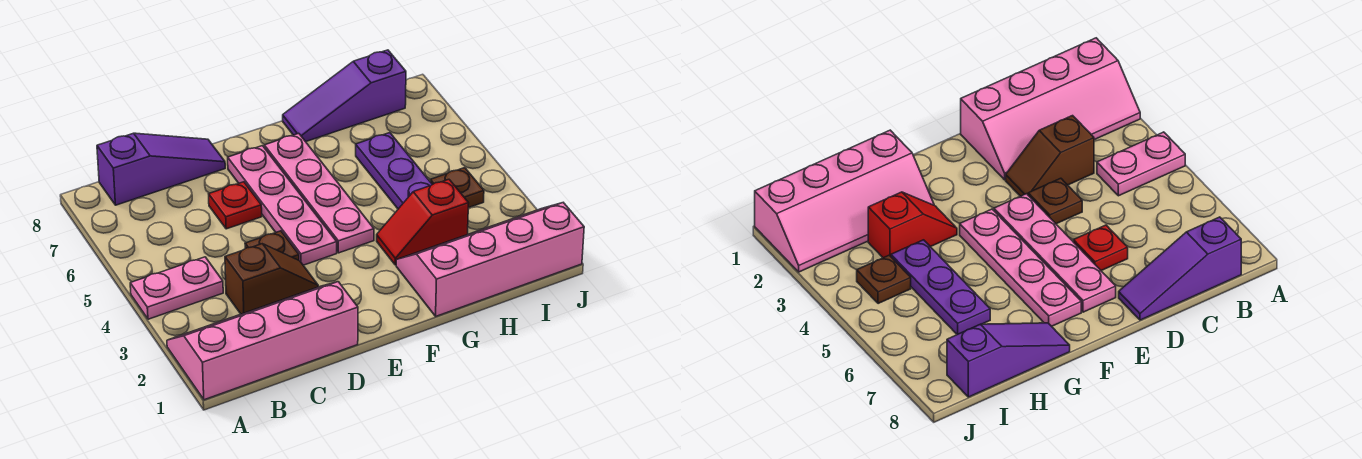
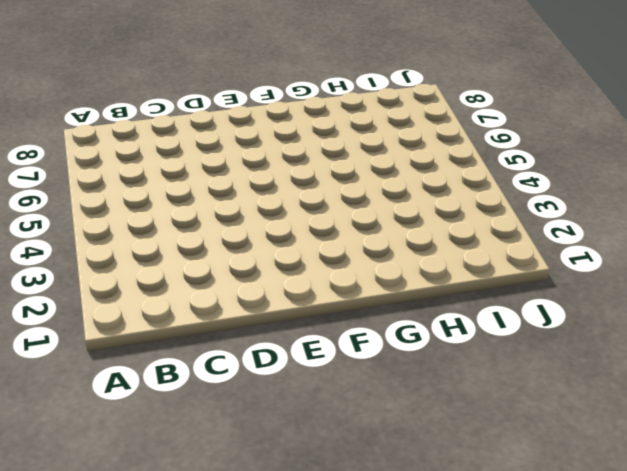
none -> pink 2x4 slope [167,282,358,400]
none -> pink 1x2 plate [130,257,223,319]
none -> purple 1x3 slope [97,133,225,205]

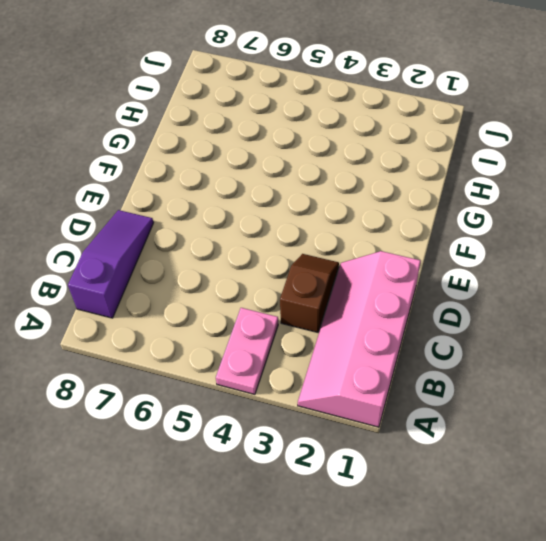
none -> brown 1x1 plate [245,231,299,260]
none -> red 1x1 plate [209,182,262,229]
none -> pink 1x4 plate [228,146,337,265]

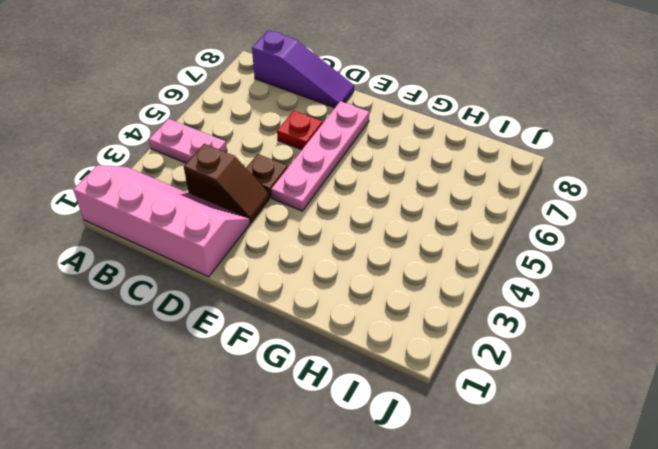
none -> pink 1x4 plate [264,133,374,253]
none -> pink 2x4 slope [396,203,584,316]
none -> red 1x2 slope [377,179,469,265]

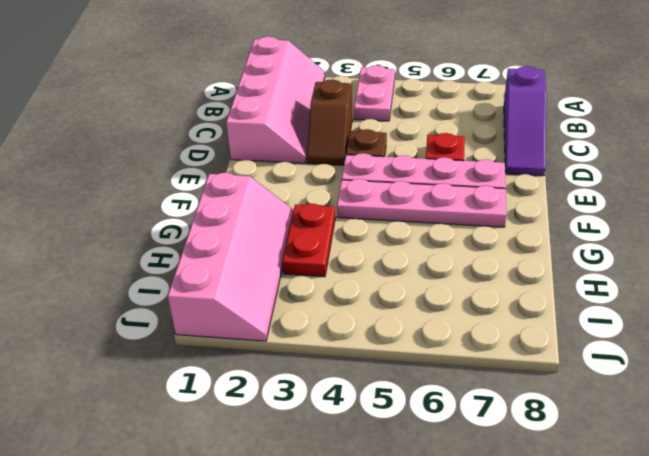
red 1x2 plate [282,204,335,277] -> red 1x2 slope [377,179,469,265]
none -> purple 1x3 slope [283,50,406,142]
none -> purple 1x3 plate [356,133,432,209]
none -> brown 1x1 plate [430,168,484,208]

